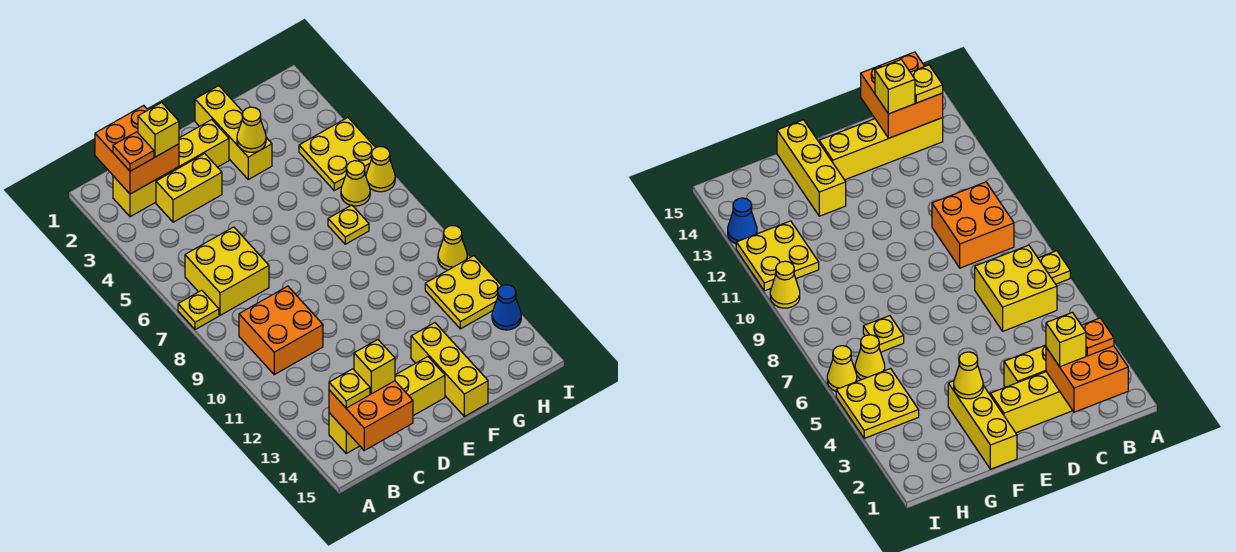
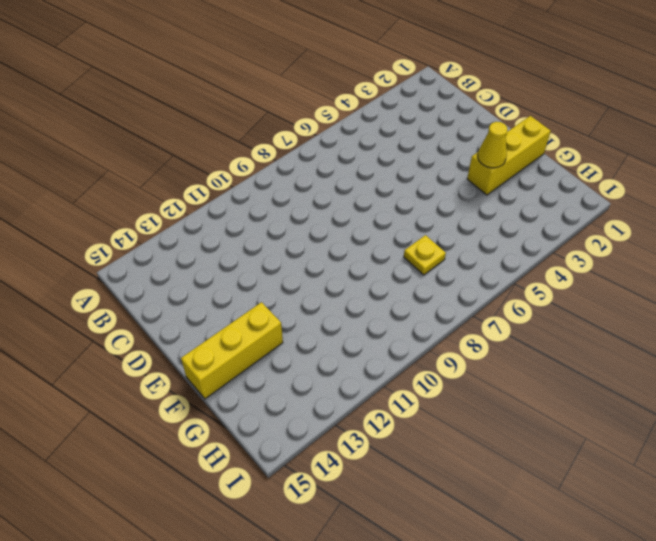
none -> yellow 1x1 plate [178,290,219,330]
none -> yellow 1x4 brick [113,120,229,217]
none -> yellow 2x2 brick [185,227,269,315]

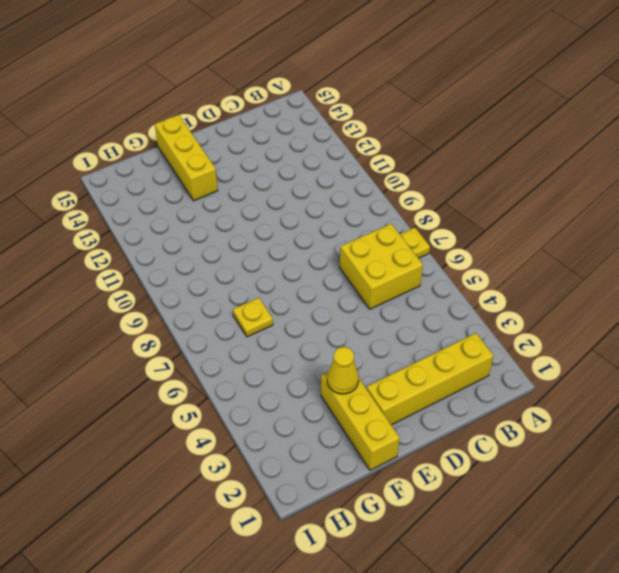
none -> orange 2x2 brick [239,286,323,375]
none -> yellow 1x4 brick [329,357,445,453]
none -> yellow 1x2 brick [156,154,222,222]

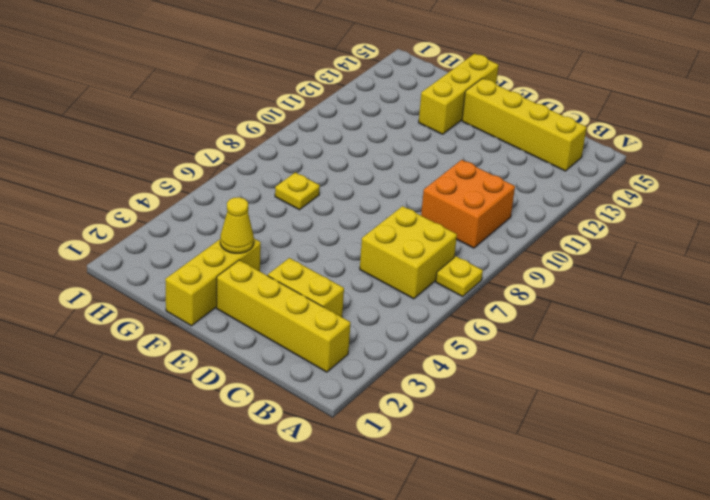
none -> yellow 2x2 plate [299,118,376,191]
none -> yellow 1x1 cone [341,161,370,206]
none -> yellow 2x2 plate [425,256,501,329]

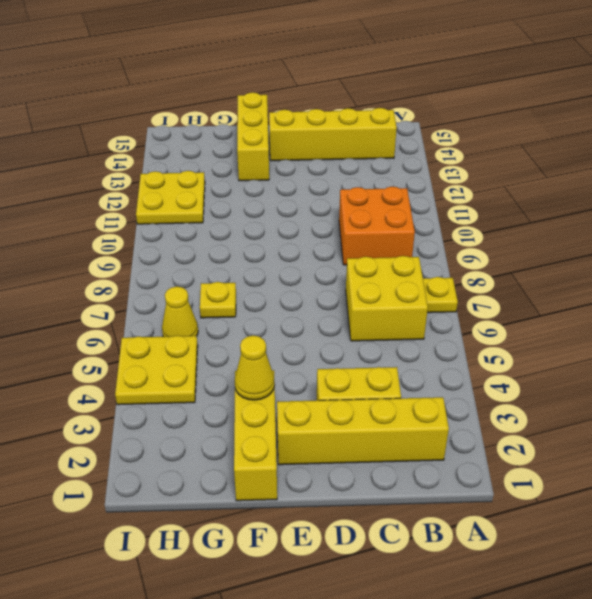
none -> yellow 1x1 cone [366,147,395,192]
none -> yellow 1x1 cone [438,226,467,270]
none -> blue 1x1 cone [492,285,521,330]

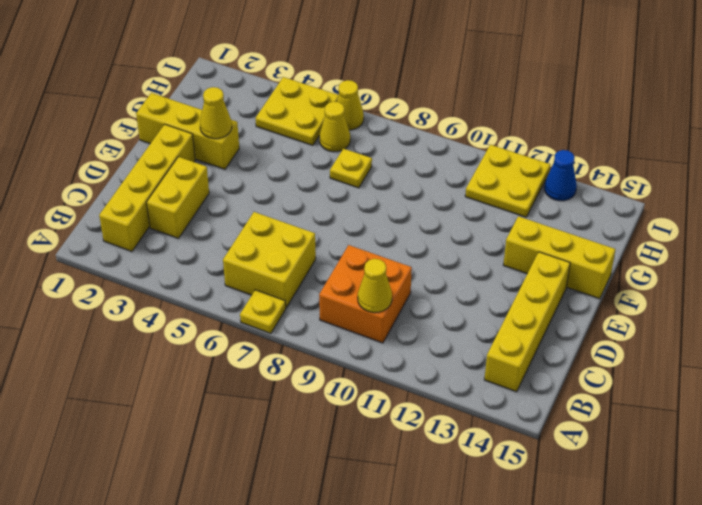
yellow 1x1 cone [358,259,392,313] -> yellow 1x1 cone moved to [438,226,467,270]
none -> orange 2x2 brick [95,106,179,194]
none -> orange 2x2 brick [329,381,413,450]
none -> orange 1x1 plate [113,132,154,171]

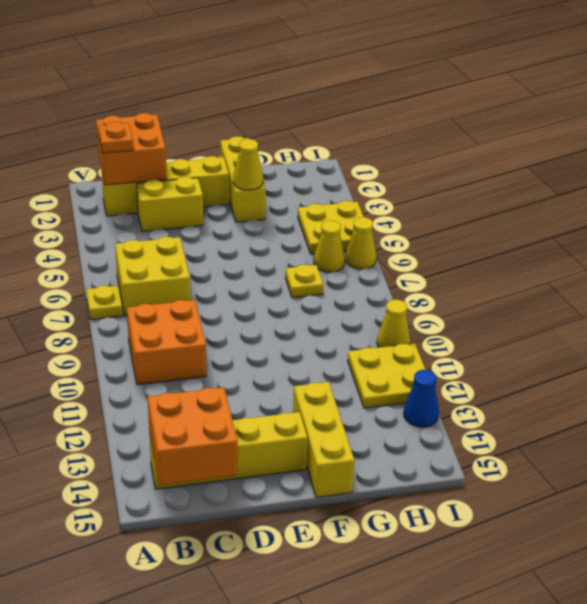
none -> yellow 1x1 plate [329,369,370,408]
none -> yellow 1x1 brick [138,103,179,157]
none -> yellow 1x1 brick [354,340,395,394]

